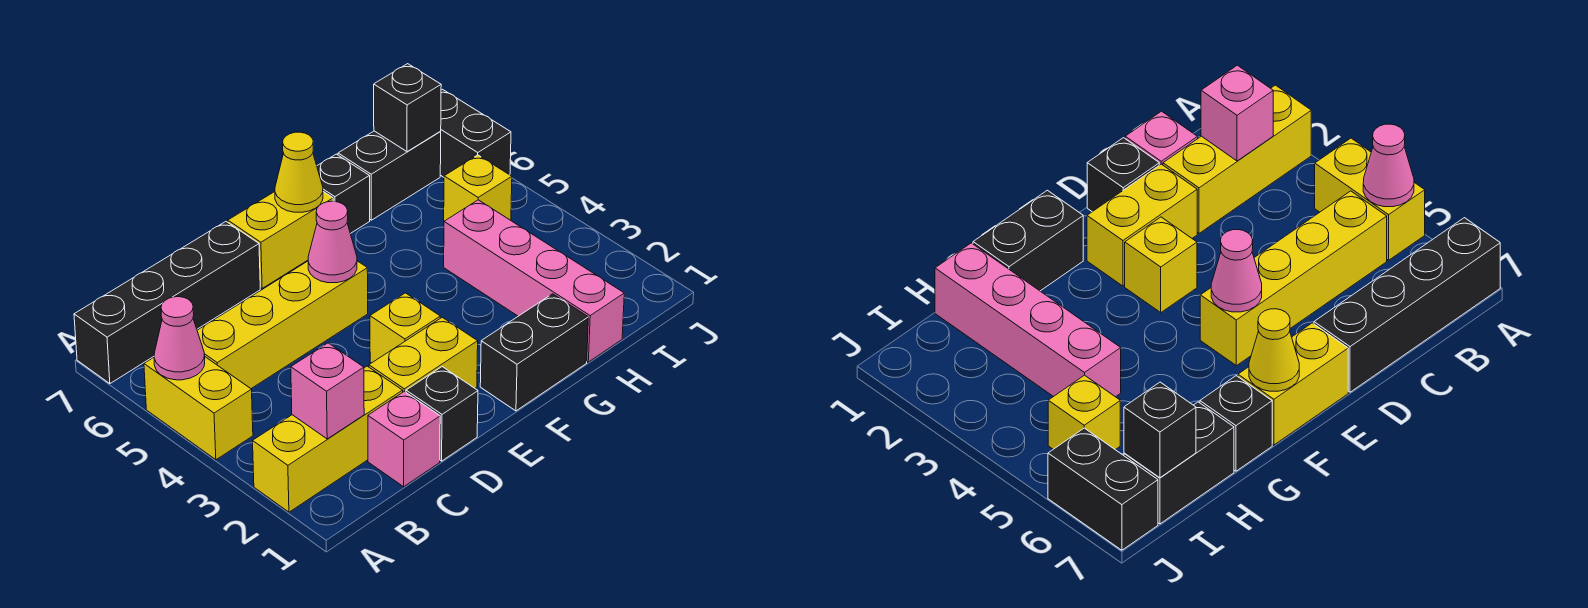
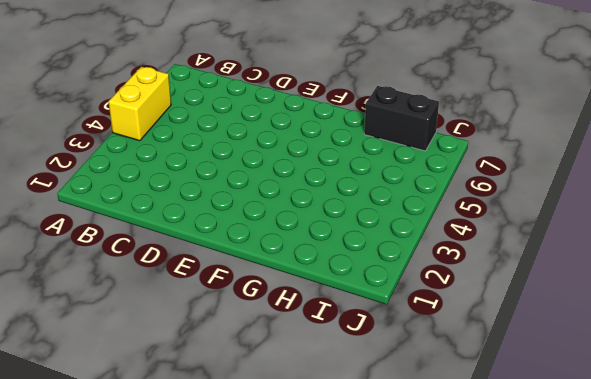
none -> yellow 1x3 brick [253,366,403,512]
none -> black 1x4 brick [74,222,260,384]
none -> yellow 1x4 brick [197,261,368,388]

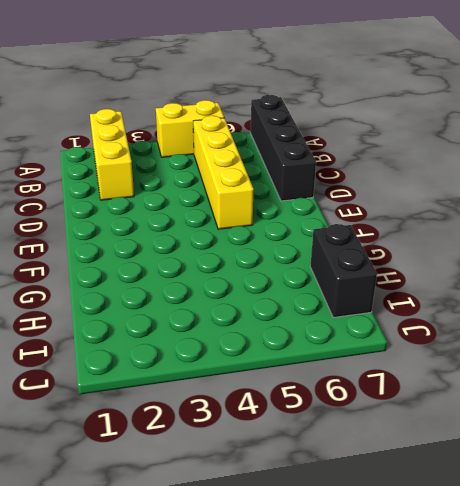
none -> pink 1x1 brick [368,391,440,487]
none -> black 1x1 brick [406,367,478,461]
none -> yellow 1x2 brick [369,317,478,392]

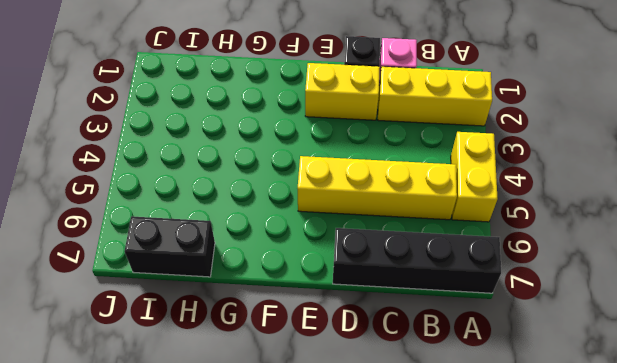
none -> yellow 1x1 brick [370,293,440,363]
none -> yellow 1x2 brick [228,192,333,288]
none -> black 1x2 brick [480,294,588,411]

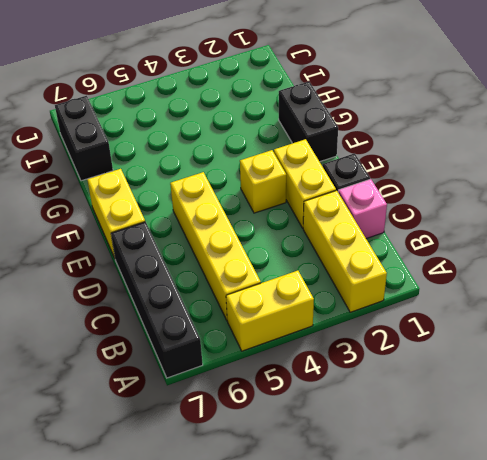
none -> black 1x1 brick [317,154,370,234]
none -> pink 1x4 brick [444,200,624,362]
none -> yellow 1x1 brick [444,155,512,221]

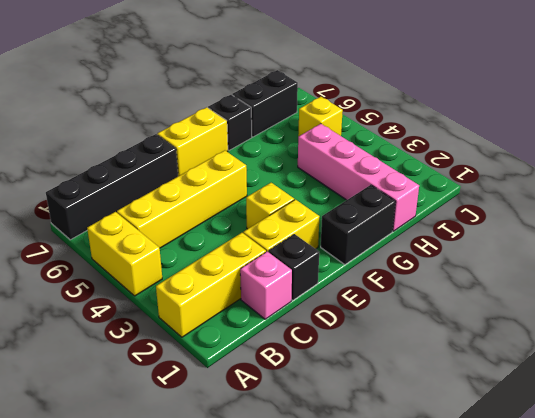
none -> black 1x2 brick [440,89,511,177]
none -> pink 1x1 cone [154,297,205,380]
none -> pink 1x1 brick [291,343,364,439]

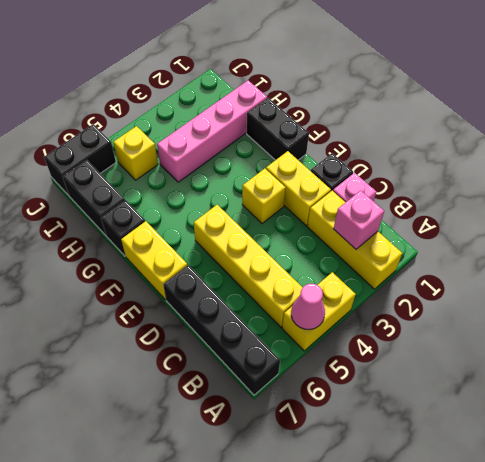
none -> pink 1x1 cone [308,201,357,283]
none -> yellow 1x1 cone [275,132,323,212]
none -> black 1x1 brick [374,64,441,152]

